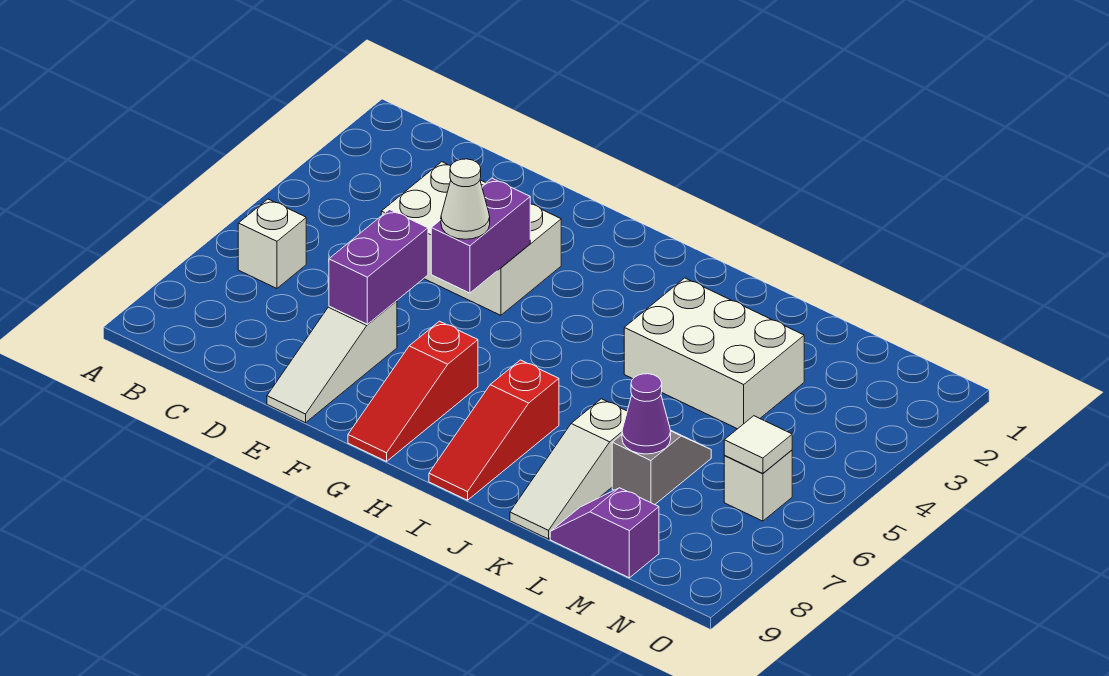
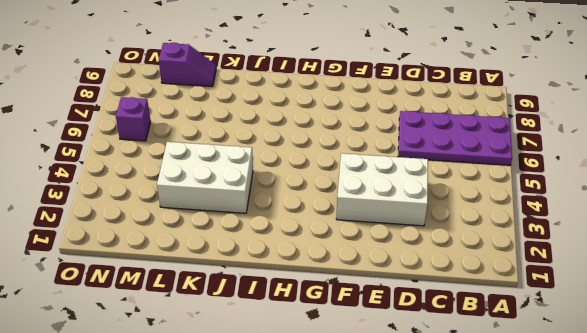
purple 2x4 plate [398,111,512,165] -> white 1x1 brick [238,199,306,288]
purple 1x1 brick [116,97,151,141] -> white 1x1 brick [724,450,792,521]
none -> white 1x3 slope [267,301,397,423]
none -> red 1x3 slope [348,321,478,462]
none -> red 1x3 slope [429,360,559,500]

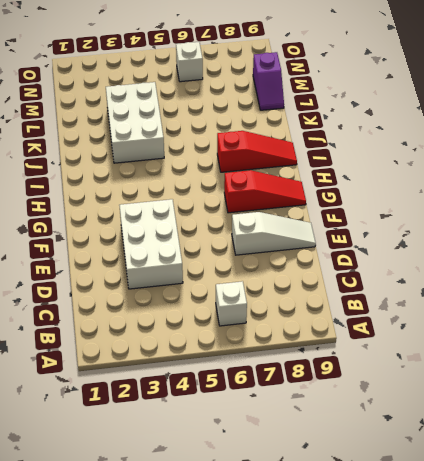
none -> white 1x3 slope [510,399,627,539]
none -> grey 1x2 slope [612,431,711,505]
none -> purple 1x2 brick [329,210,428,324]

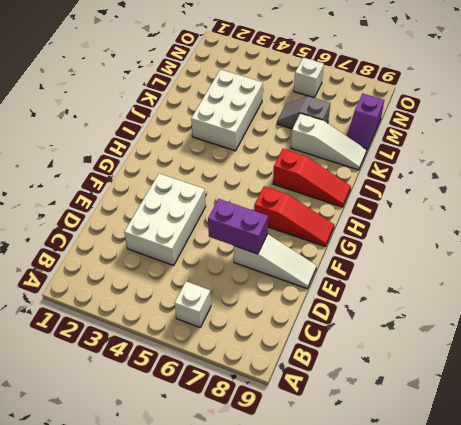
none -> purple 1x2 brick [431,178,530,293]
none -> purple 1x1 cone [622,374,671,454]
none -> white 1x1 tile [724,416,792,473]

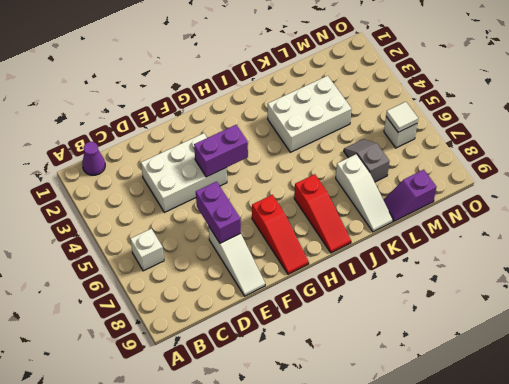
purple 1x1 cone [82,142,105,175] -> purple 1x1 cone moved to [622,374,671,454]
purple 1x2 brick [194,125,248,177] -> purple 1x2 brick turned to [431,178,530,293]
none -> white 1x1 cone [441,159,490,239]

